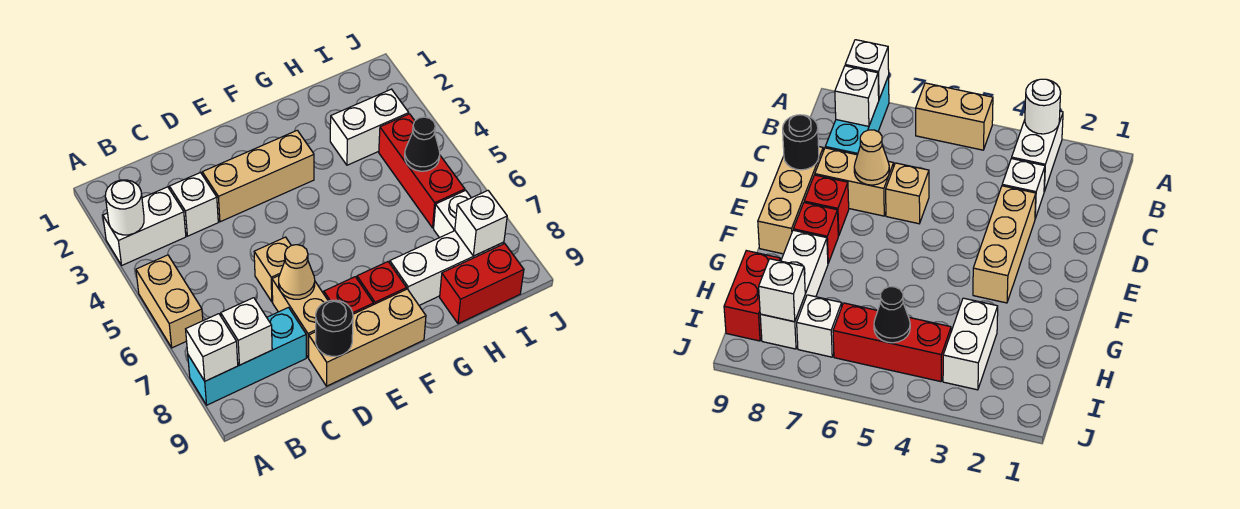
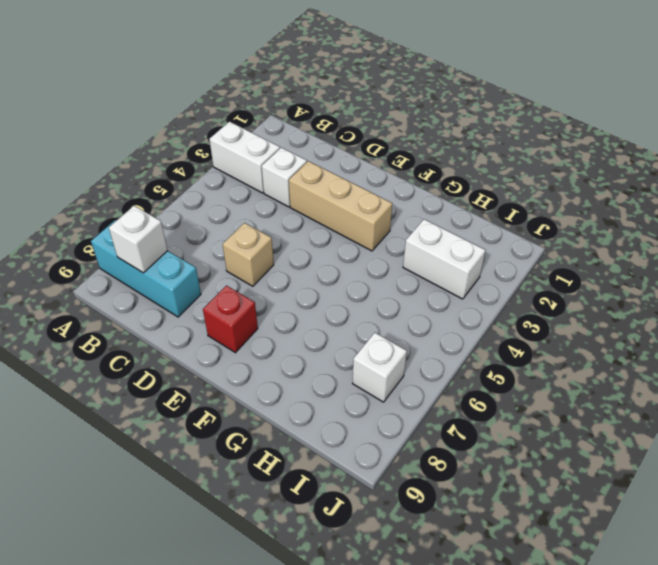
none -> tan 1x2 brick [136,255,203,348]
none -> tan 1x2 brick [272,276,328,358]
none -> tan 1x3 brick [309,289,426,386]

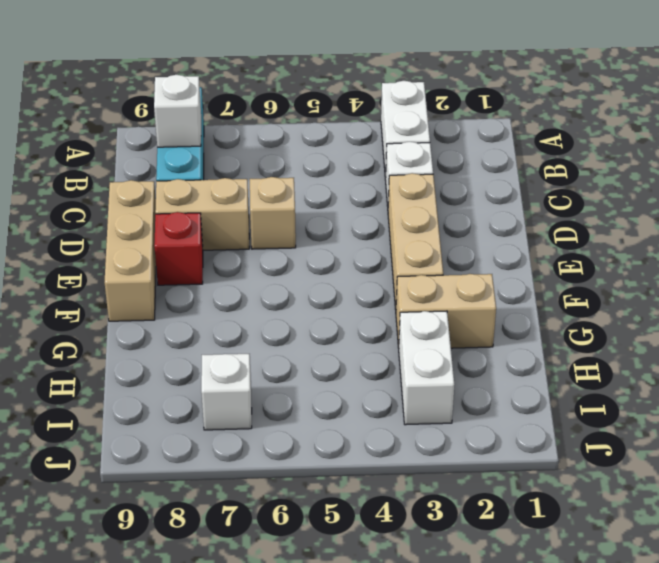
tan 1x2 brick [396,274,496,348] -> tan 1x2 brick moved to [136,255,203,348]
none -> red 1x1 brick [357,262,406,305]
none -> white 1x3 brick [390,231,504,305]
none -> red 1x2 brick [440,244,524,324]

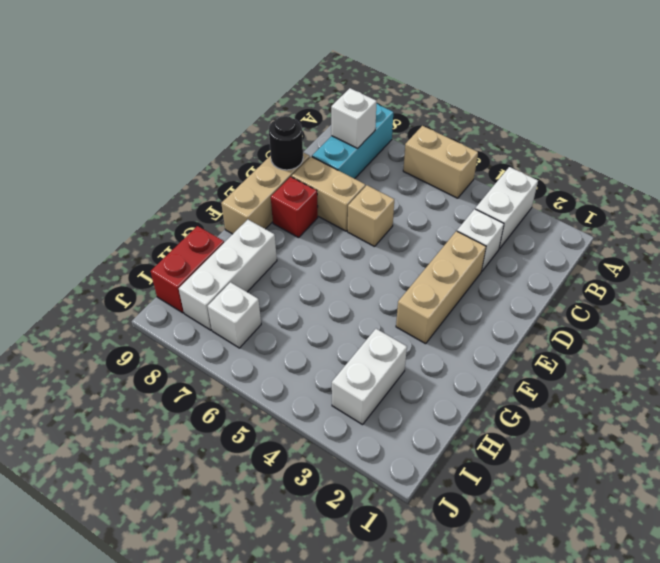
none -> red 1x1 brick [357,262,406,305]
none -> red 1x3 brick [379,114,465,228]
none -> white 1x1 round brick [105,180,144,235]

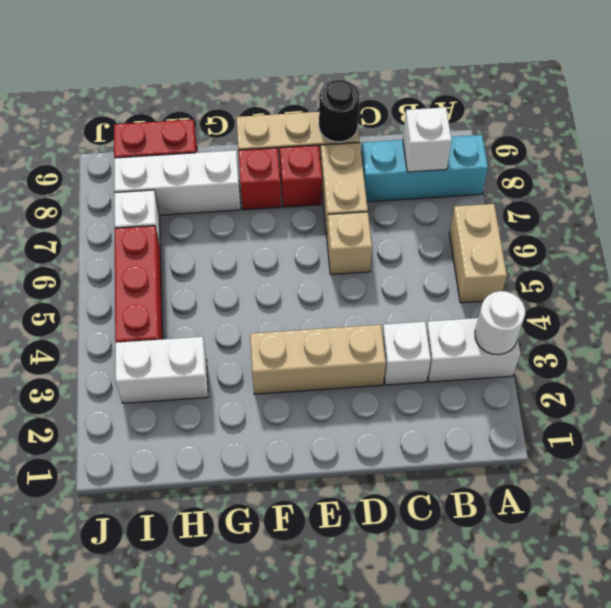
none -> white 1x1 brick [186,314,238,381]
none -> tan 1x1 cone [279,245,315,299]
none -> black 1x1 cone [405,117,440,171]

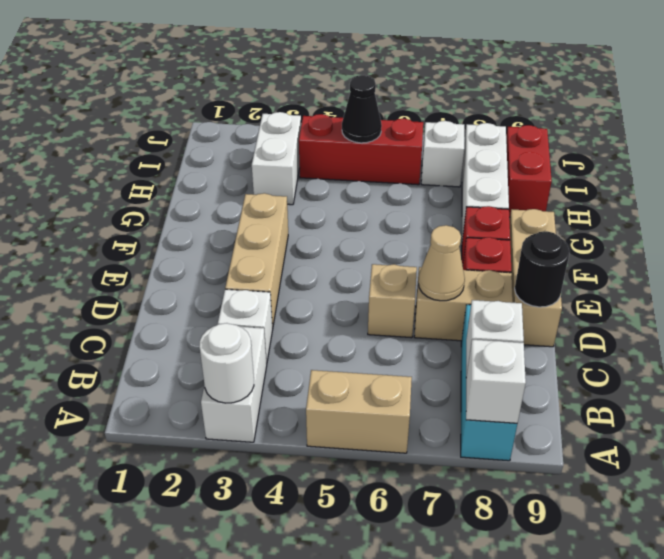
none -> white 1x1 brick [455,191,507,256]

